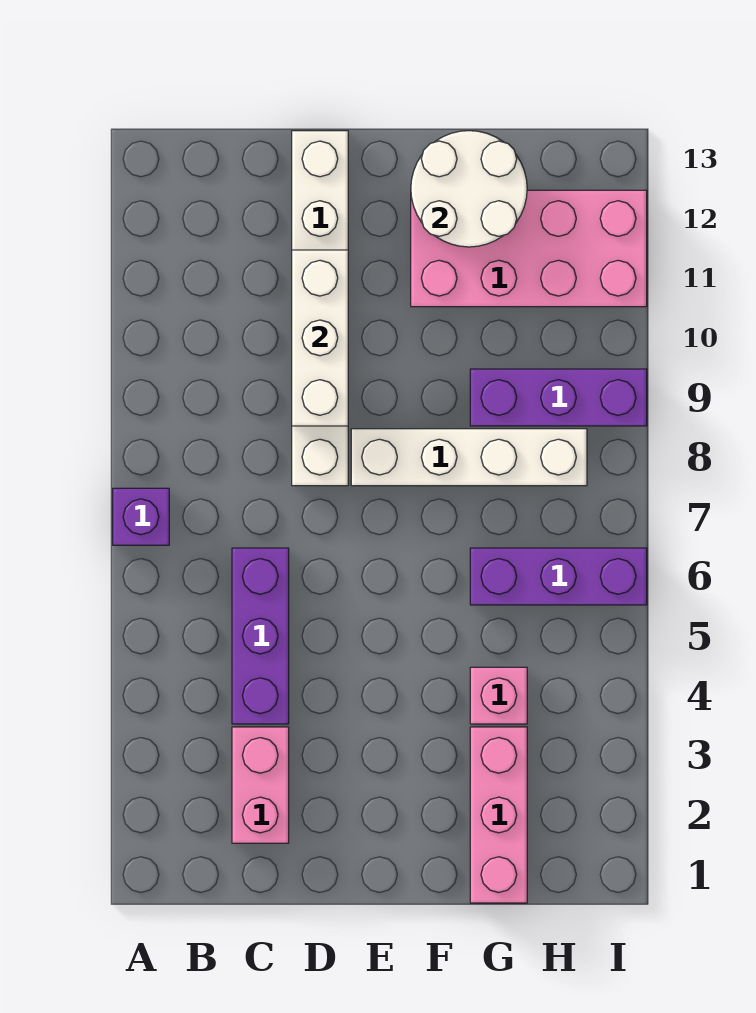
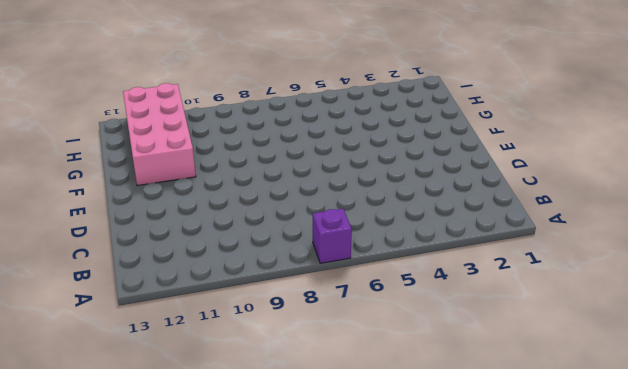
none -> pink 1x2 brick [232,727,289,843]
none -> purple 1x3 brick [232,548,289,724]
none -> white 1x6 brick [292,131,348,486]

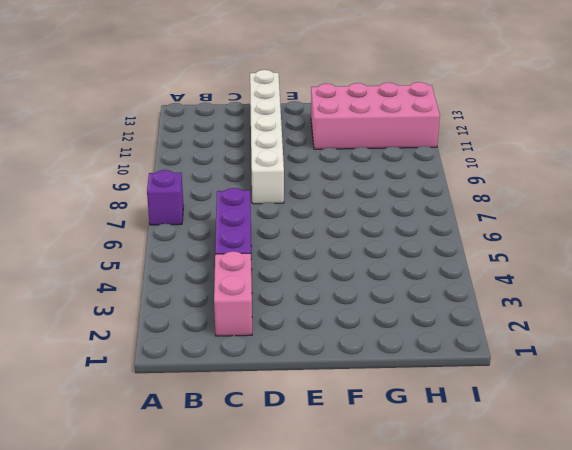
none -> white 1x4 brick [351,429,587,486]
none -> pink 1x3 brick [470,727,527,903]
none -> pink 1x1 brick [470,667,527,724]

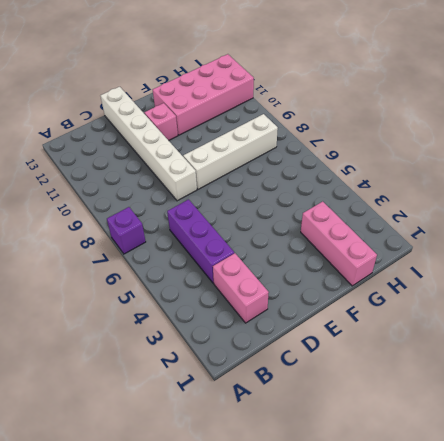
pink 1x1 brick [144,103,178,140] -> pink 1x1 brick moved to [470,667,527,724]
none -> purple 1x3 brick [470,548,647,605]
none -> purple 1x3 brick [470,369,647,426]
none -> white 1x3 brick [292,250,348,426]

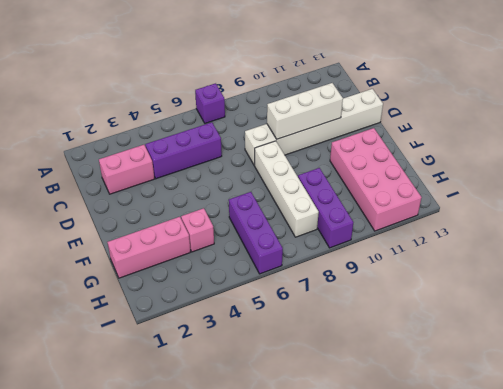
none -> white 2x2 round brick [411,131,527,247]

